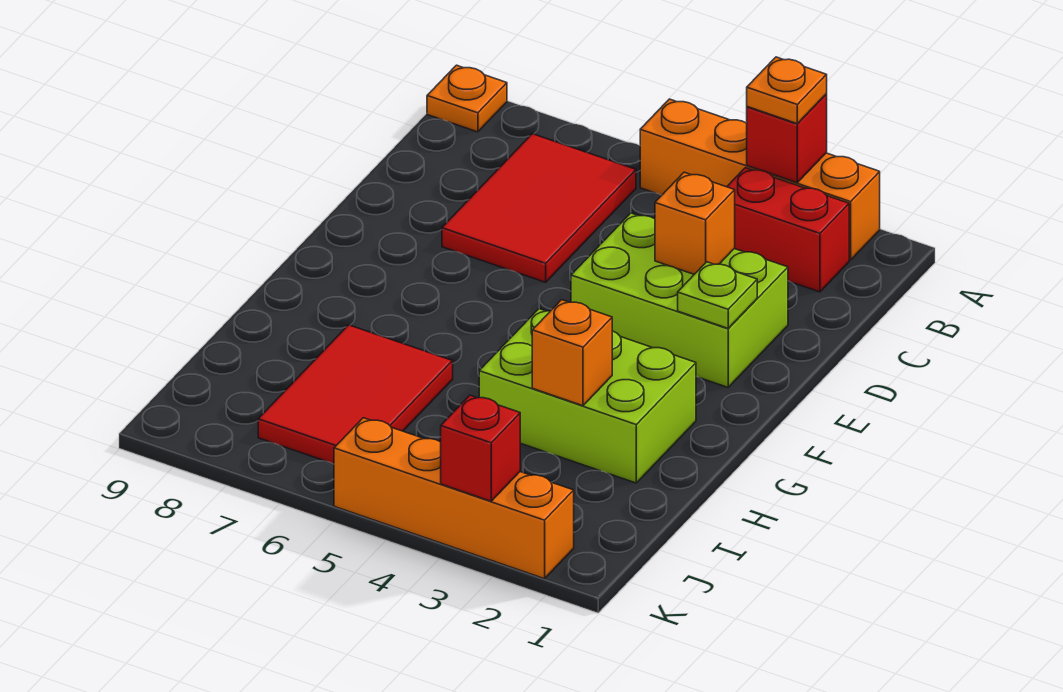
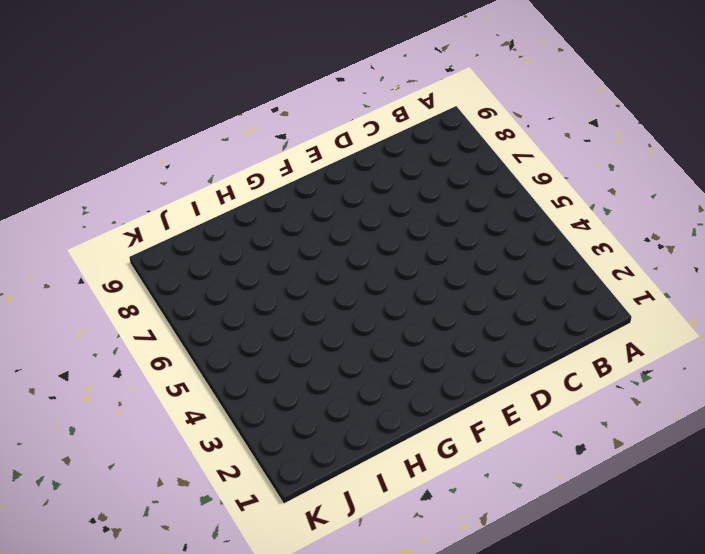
none -> orange 1x4 brick [640,99,880,260]
none -> orange 1x1 plate [427,65,507,132]
none -> red 1x2 brick [727,168,849,292]

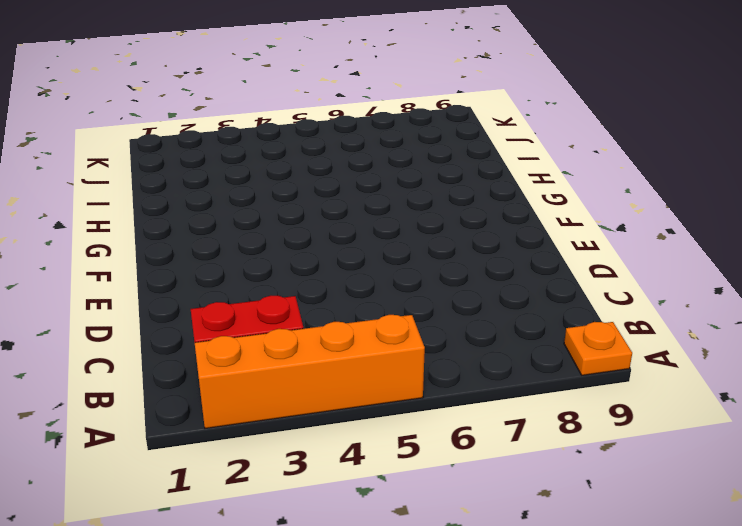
none -> red 2x3 tile [442,134,636,282]
none -> lime 2x3 brick [571,213,788,387]
none -> lime 2x3 brick [479,309,696,483]

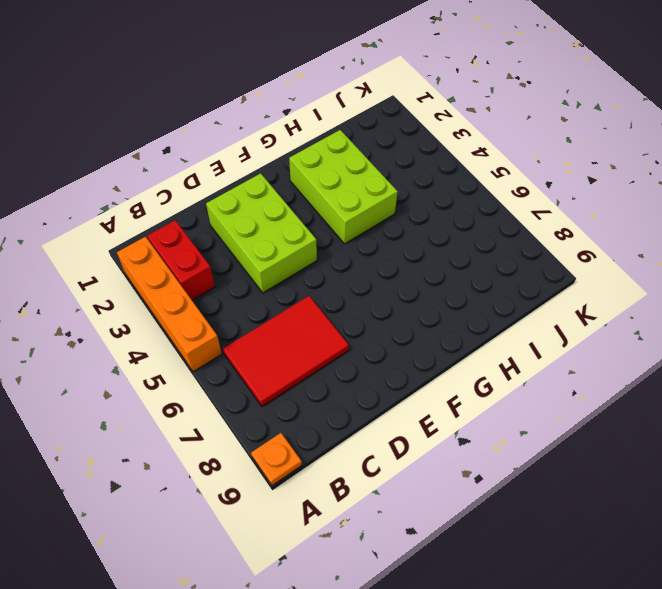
none -> red 2x3 tile [258,325,453,464]
none -> orange 1x4 brick [334,418,574,579]
none -> red 1x1 brick [747,94,827,183]

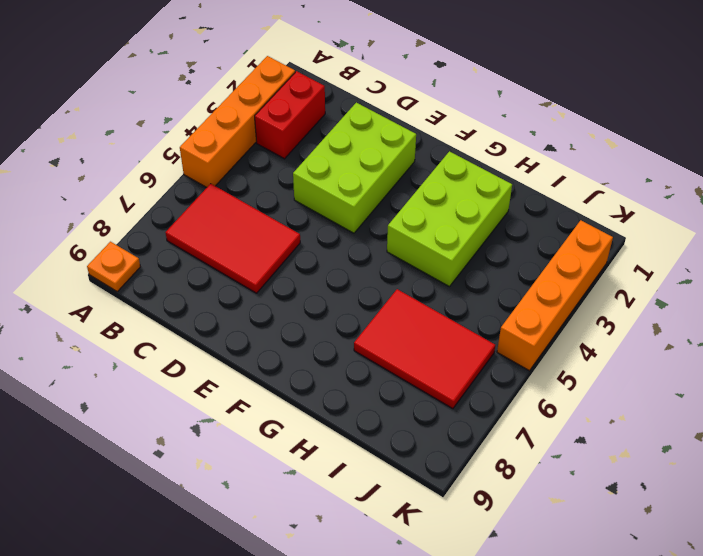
none -> red 1x1 brick [747,94,827,183]
none -> orange 1x1 brick [655,172,735,274]
none -> lime 1x1 plate [678,262,757,328]

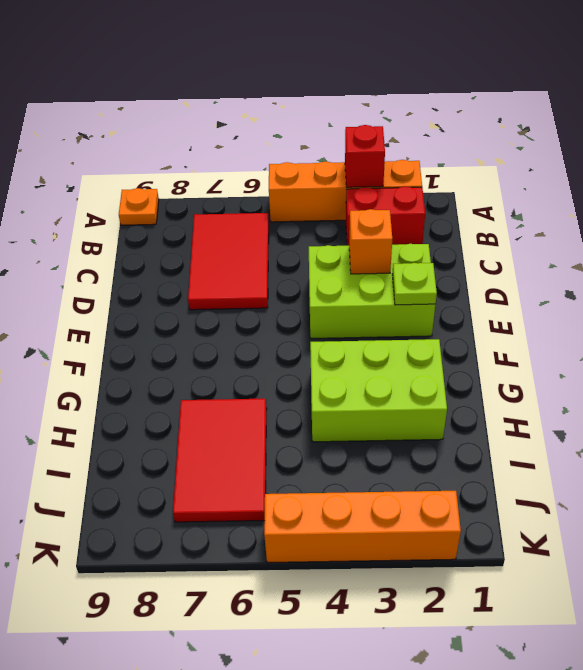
none -> orange 1x1 brick [532,300,612,406]
none -> red 1x1 brick [441,395,520,501]
none -> orange 1x1 plate [747,57,827,123]

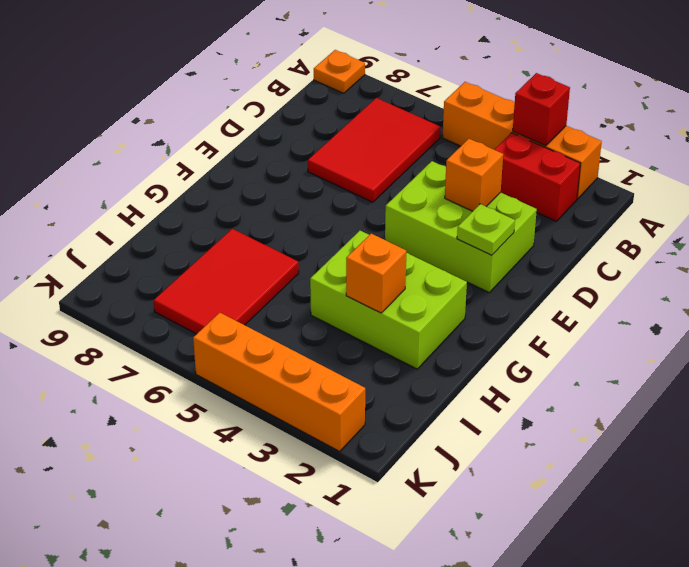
none -> red 1x1 brick [441,395,520,501]
none -> orange 1x1 plate [747,57,827,123]

